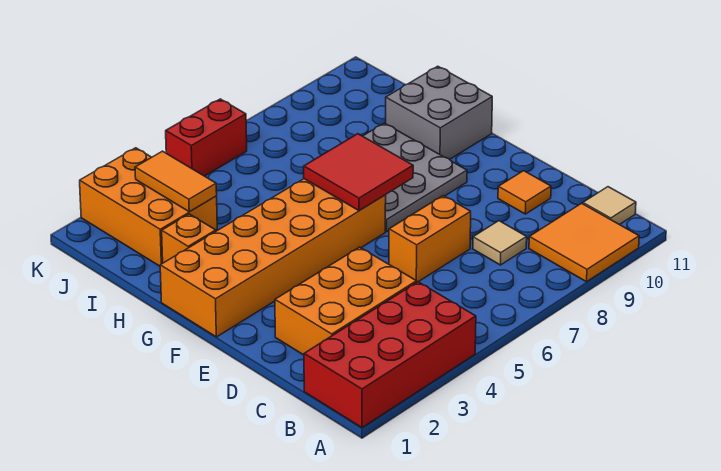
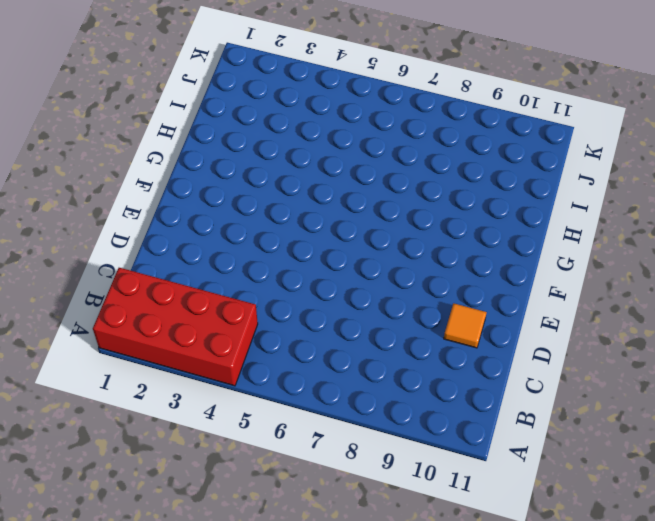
none -> orange 2x2 tile [529,203,639,282]
none -> tan 1x1 tile [583,187,636,225]
none -> orange 2x3 brick [275,247,417,355]

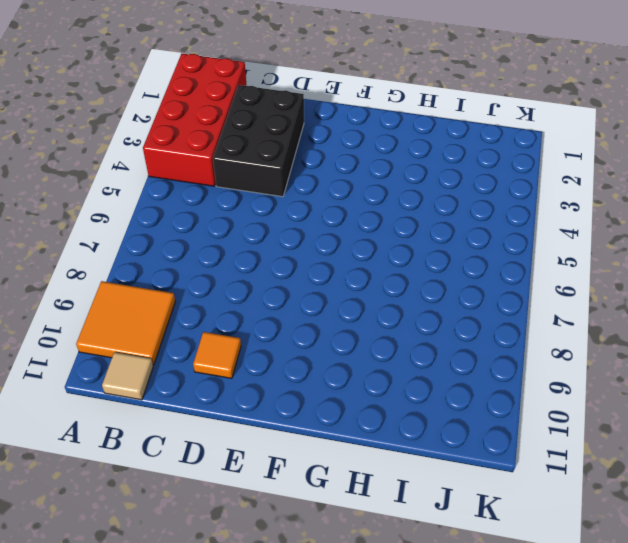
black 2x3 brick [213,85,304,197] -> orange 2x3 brick [275,247,417,355]
none -> tan 1x1 tile [473,221,527,265]
none -> orange 1x2 brick [389,196,471,282]
none -> orange 2x6 brick [160,179,386,337]

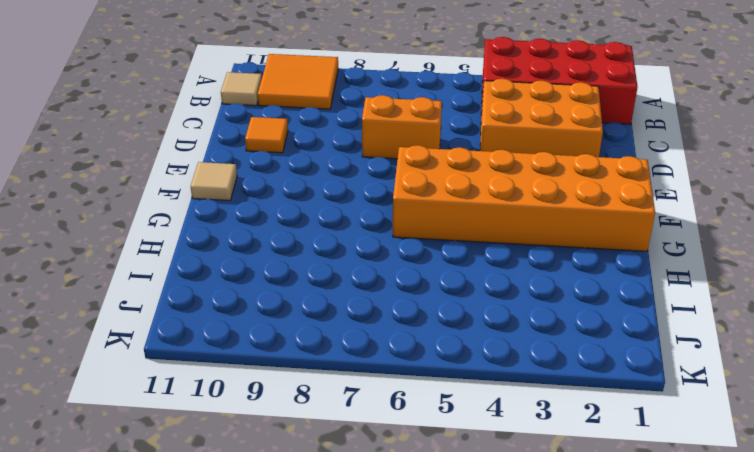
tan 1x1 tile [191,162,237,201] -> tan 1x1 tile moved to [473,221,527,265]
none -> grey 3x3 plate [363,123,467,232]
none -> grey 2x2 brick [386,66,492,159]
none -> orange 1x1 brick [162,214,216,263]

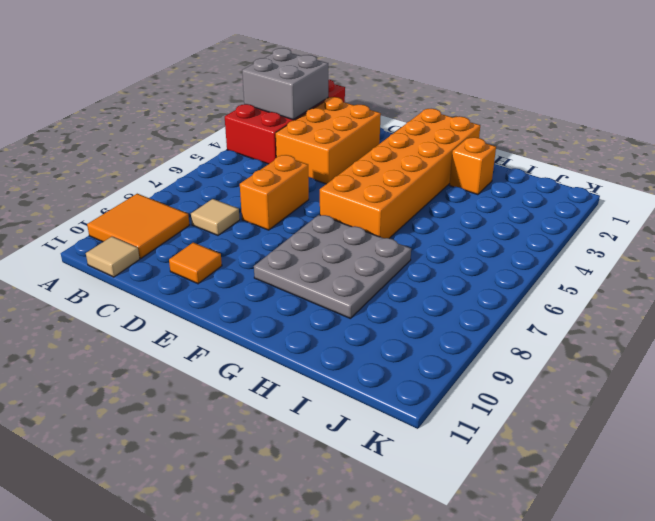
grey 2x2 brick [242,48,328,119] -> grey 2x2 brick moved to [386,66,492,159]
none -> orange 2x3 brick [80,148,217,266]
none -> red 1x2 brick [166,99,247,176]
none -> red 2x2 tile [304,134,413,211]

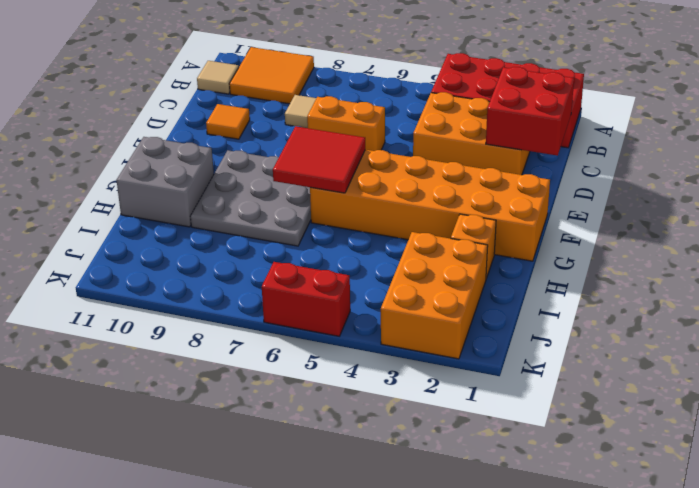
red 2x2 brick [486,67,574,156] -> none
none -> orange 1x2 tile [135,151,217,212]

